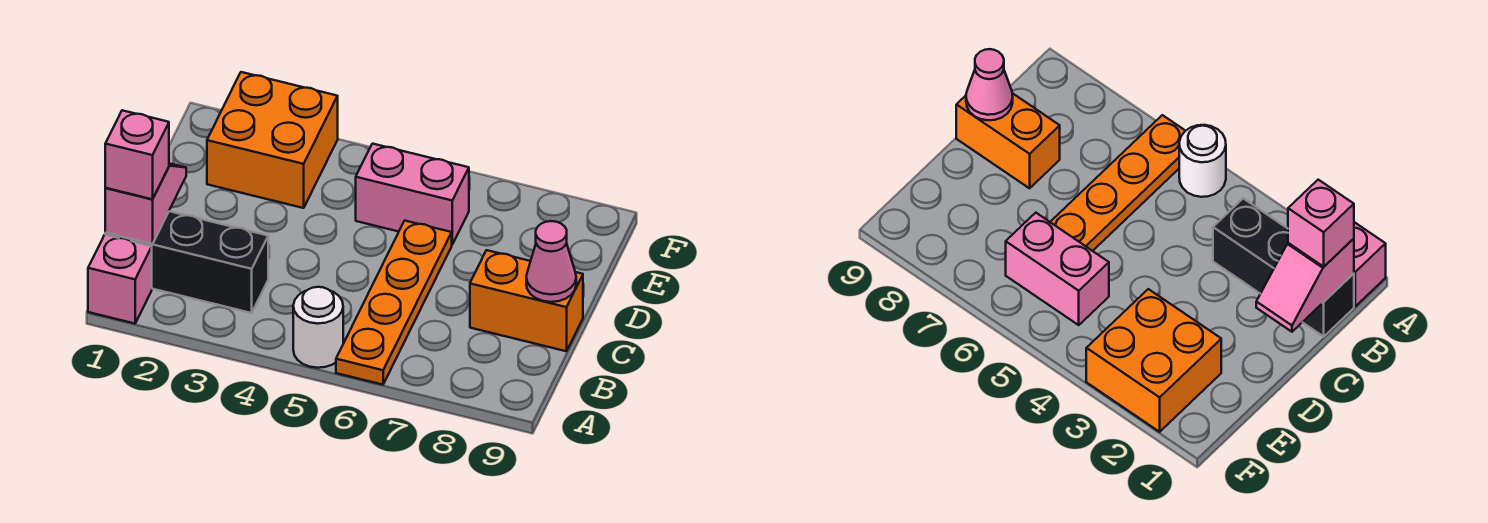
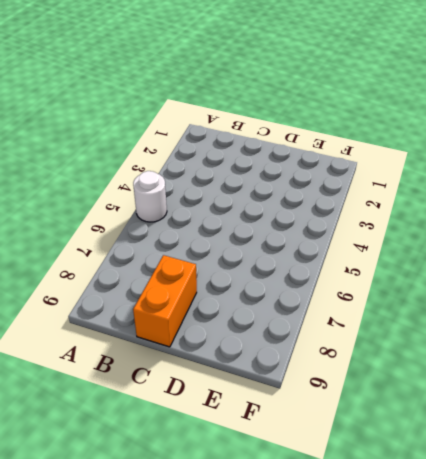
none -> pink 1x1 brick [88,235,152,324]
none -> orange 1x4 plate [336,221,452,385]

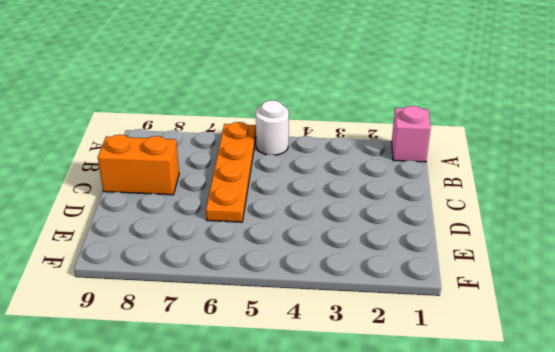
none -> black 1x3 brick [105,211,268,313]
none -> orange 2x2 brick [207,72,338,208]

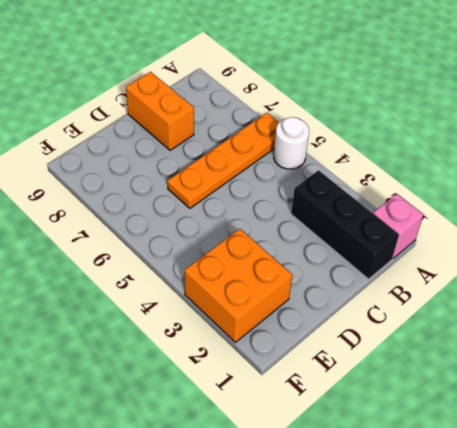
none -> pink 1x2 brick [356,144,469,244]
none -> pink 1x2 slope [105,163,186,244]

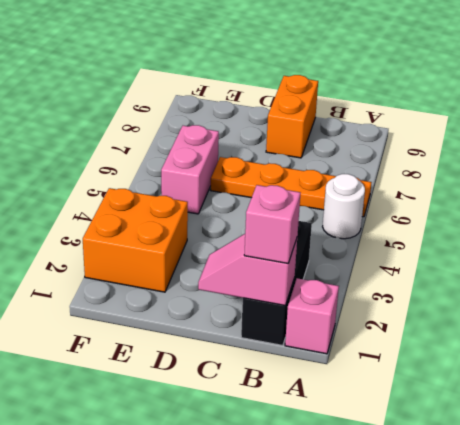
none -> pink 1x1 cone [526,221,576,302]

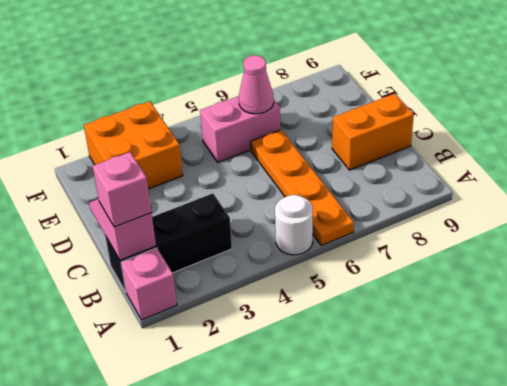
pink 1x1 cone [239,55,274,114] -> pink 1x1 cone moved to [526,221,576,302]

